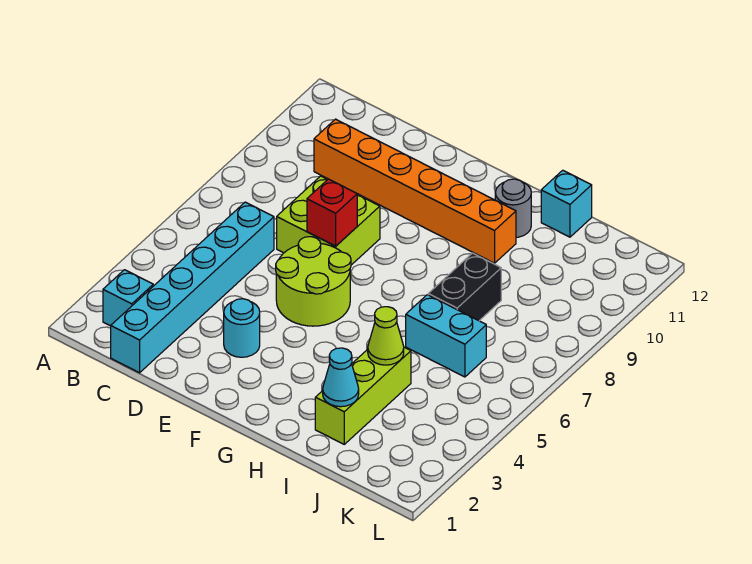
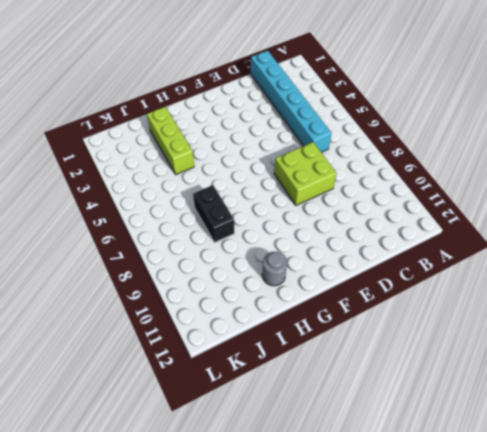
none -> cyan 1x1 brick [103,270,153,326]
none -> orange 1x6 brick [314,119,516,263]
none -> cyan 1x1 round brick [224,299,260,357]

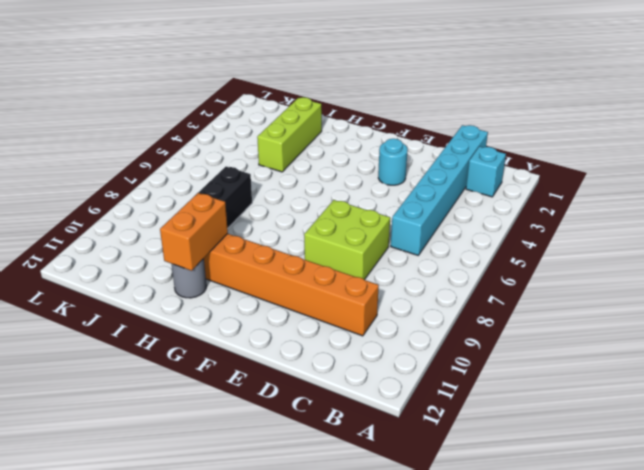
orange 1x2 brick [160,193,228,271] -> none
none -> lime 2x2 round brick [276,237,351,326]
none -> cyan 1x2 brick [406,295,486,377]
none -> cyan 1x1 brick [541,170,592,237]

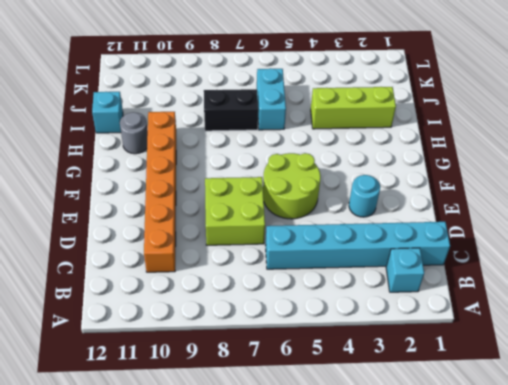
none -> red 1x1 brick [307,179,357,246]
none -> cyan 1x1 cone [323,348,359,407]
none -> lime 1x1 cone [368,307,404,365]

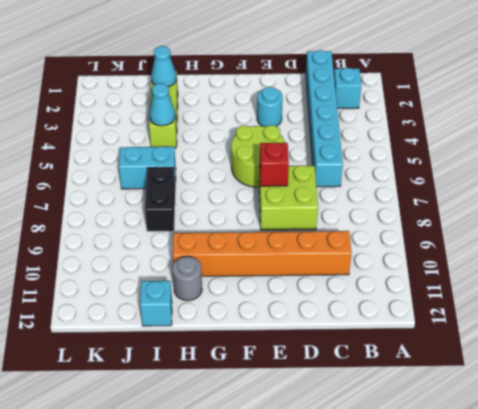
cyan 1x1 cone [149,83,175,126] -> lime 1x1 cone [368,307,404,365]

